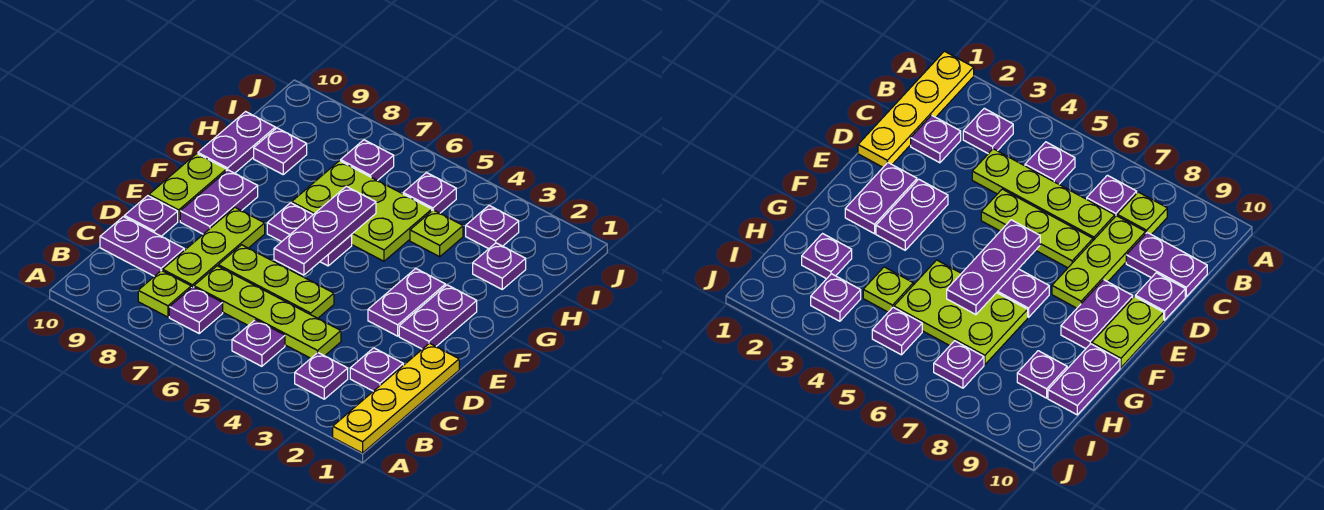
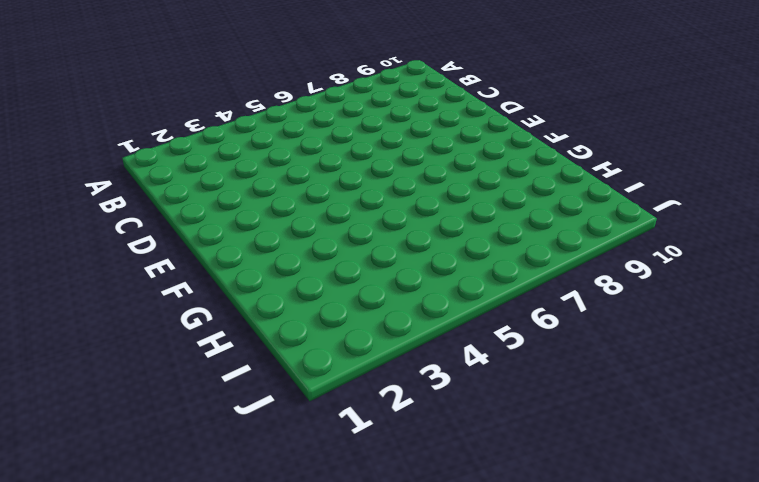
none -> yellow 1x4 plate [333,343,459,453]
none -> purple 1x1 plate [295,353,348,399]
none -> purple 1x1 plate [232,320,285,366]

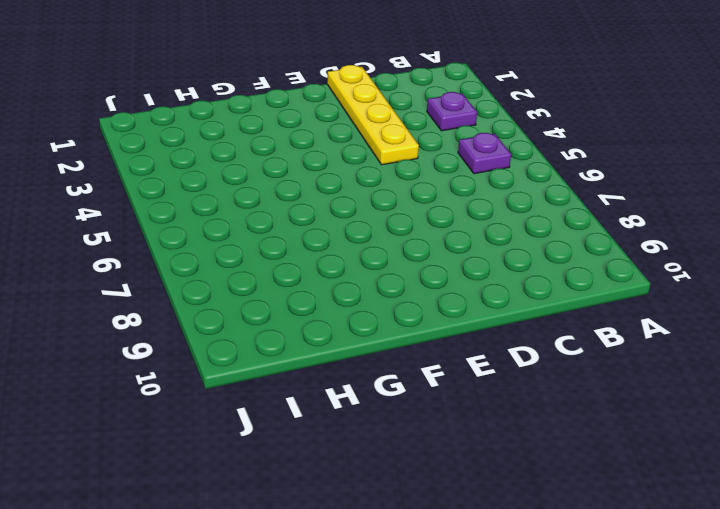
yellow 1x4 plate [327,65,419,165] -> yellow 1x4 plate turned to [333,343,459,453]
none -> purple 1x1 plate [169,287,223,333]
none -> lime 1x1 plate [138,270,191,317]
none -> purple 1x1 plate [350,348,403,391]

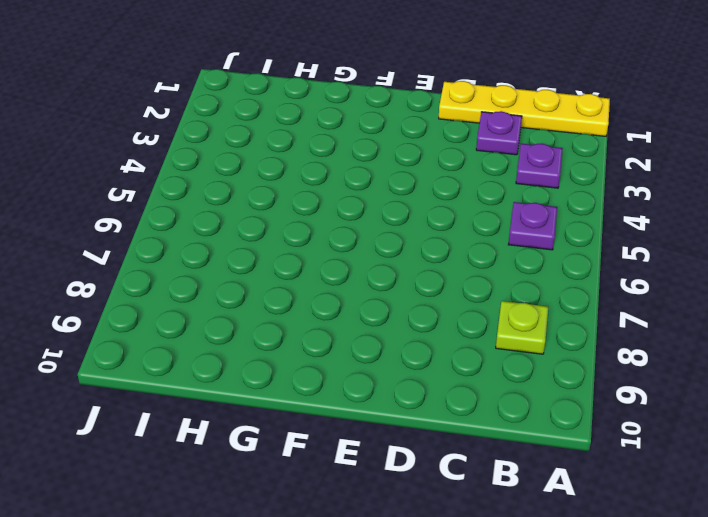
none -> purple 1x1 plate [169,287,223,333]
none -> lime 1x4 plate [194,266,341,358]
none -> lime 1x3 plate [163,208,265,288]

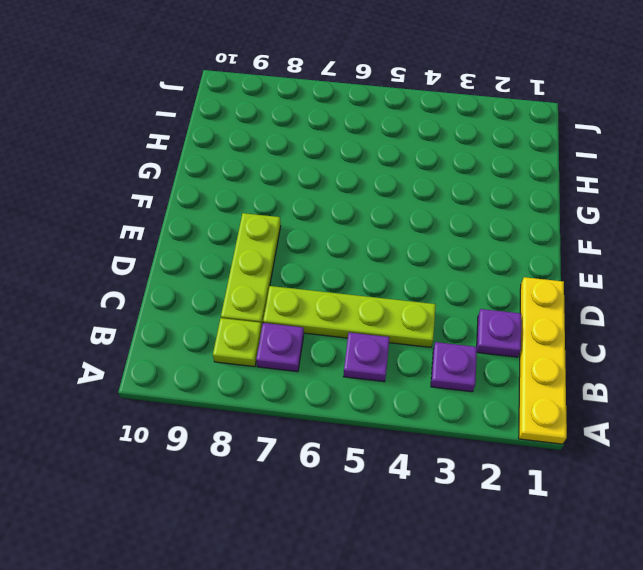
none -> purple 1x2 plate [100,217,184,276]
none -> lime 1x3 plate [218,245,334,318]
none -> purple 1x1 plate [124,196,178,236]

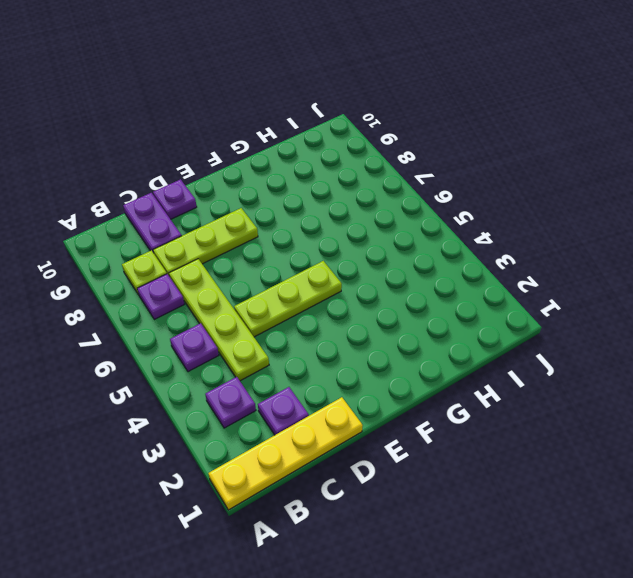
lime 1x3 plate [234,261,342,337] -> lime 1x3 plate turned to [218,245,334,318]
none -> purple 1x2 plate [399,285,477,349]
none -> purple 1x2 plate [368,268,445,336]
none -> purple 1x2 plate [180,170,258,234]

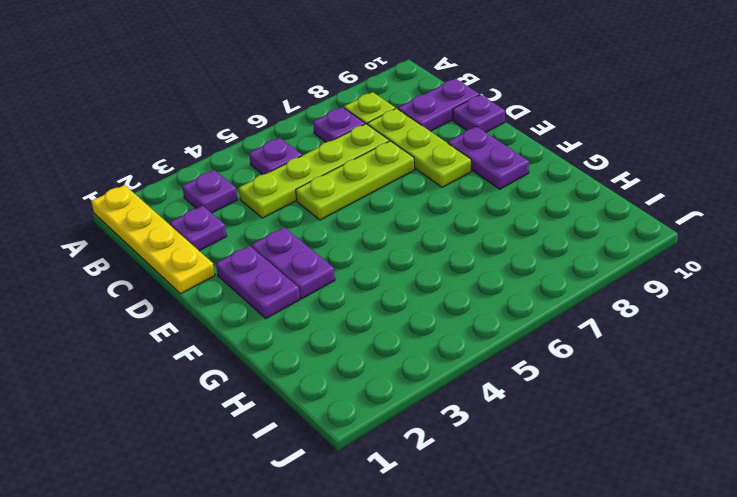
none -> lime 1x2 plate [149,154,226,221]
none -> purple 1x2 plate [267,203,352,266]
none -> lime 2x3 plate [292,161,432,261]

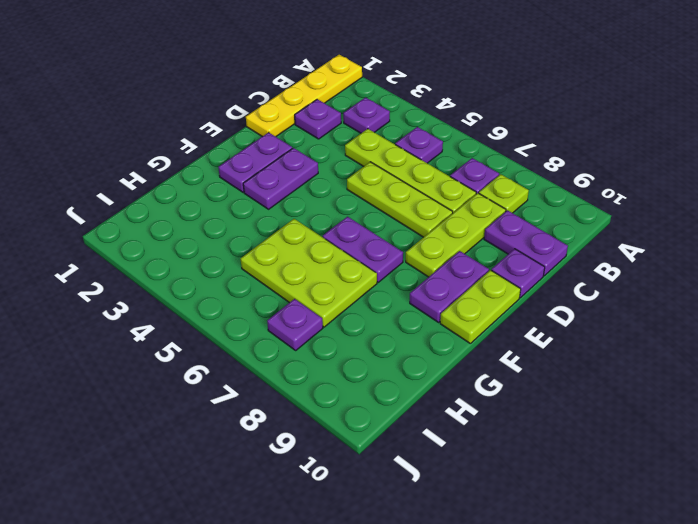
none -> purple 1x2 plate [198,112,275,173]
none -> purple 1x1 plate [473,243,526,289]
none -> lime 1x1 plate [410,210,463,257]

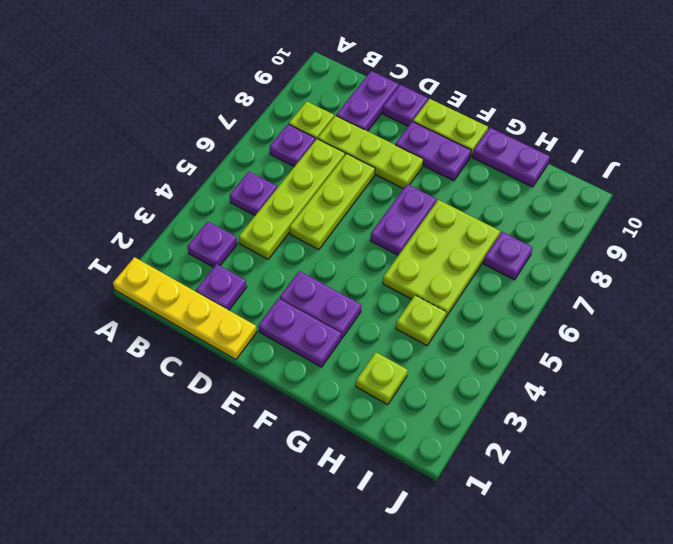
lime 1x1 plate [356,352,408,405] -> purple 1x1 plate [473,243,526,289]
none -> purple 1x1 plate [254,128,307,174]
none -> purple 1x1 plate [466,206,519,249]
none -> purple 1x1 plate [403,173,456,213]

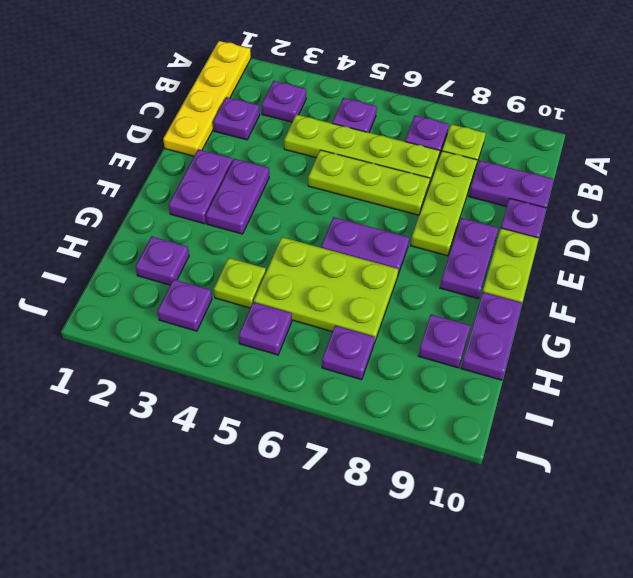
none -> purple 1x3 plate [274,186,376,275]

